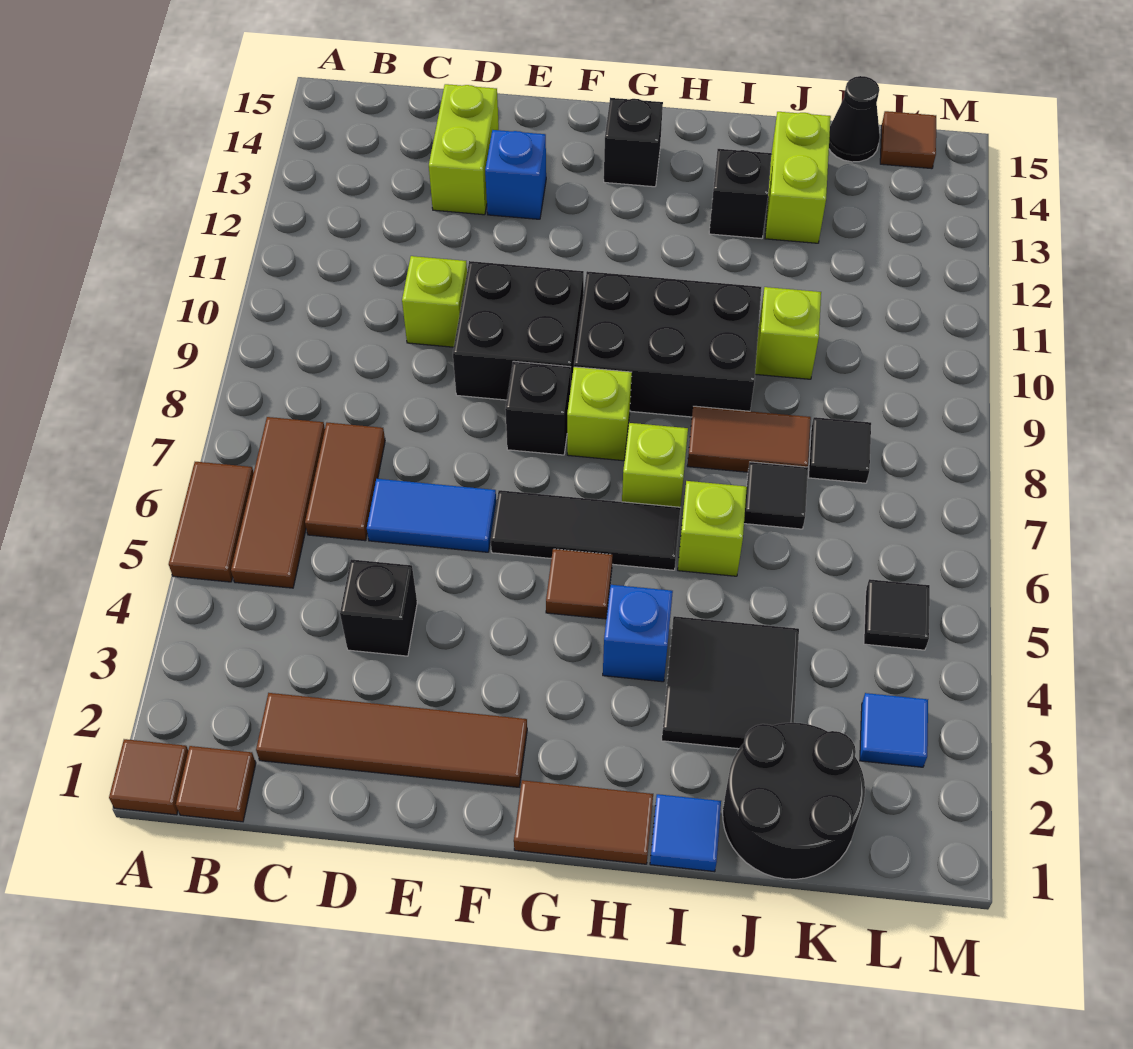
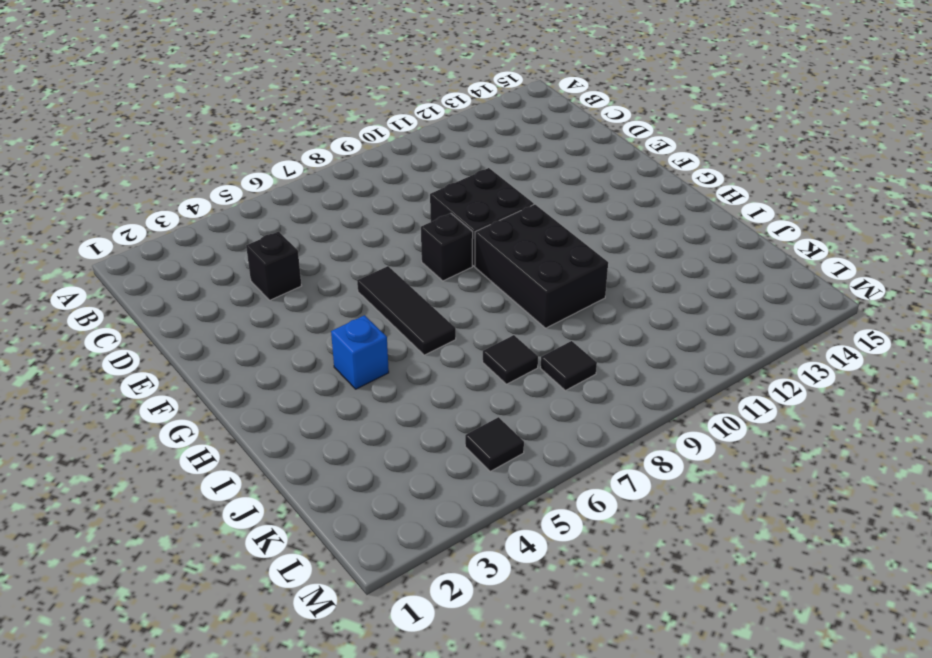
none -> brown 1x1 tile [109,739,188,815]
none -> brown 1x2 tile [169,462,254,582]
none -> brown 1x1 tile [176,746,256,822]
none -> brown 1x3 tile [231,417,325,588]

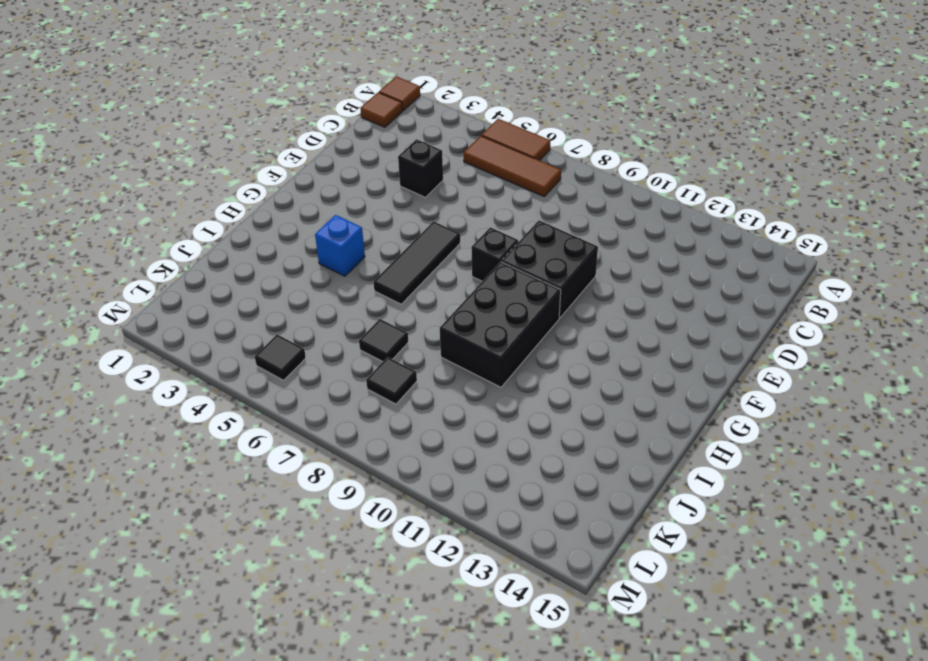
none -> brown 1x4 tile [256,693,527,787]
none -> brown 1x2 tile [305,423,385,541]
none -> blue 1x2 tile [367,479,496,552]
none -> lime 1x1 brick [402,256,467,347]

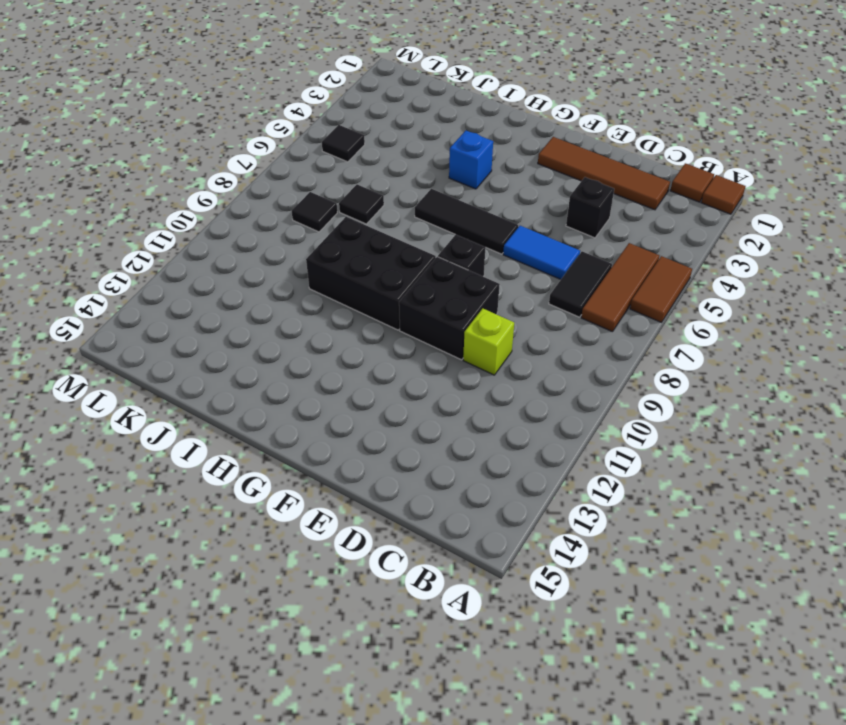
black 1x2 tile [549,251,612,317] -> brown 1x2 tile [305,423,385,541]
none -> lime 1x2 brick [429,84,499,215]
none -> blue 1x1 brick [485,130,546,219]
none -> brown 1x2 tile [514,780,653,864]
none -> brown 1x1 tile [546,549,613,619]

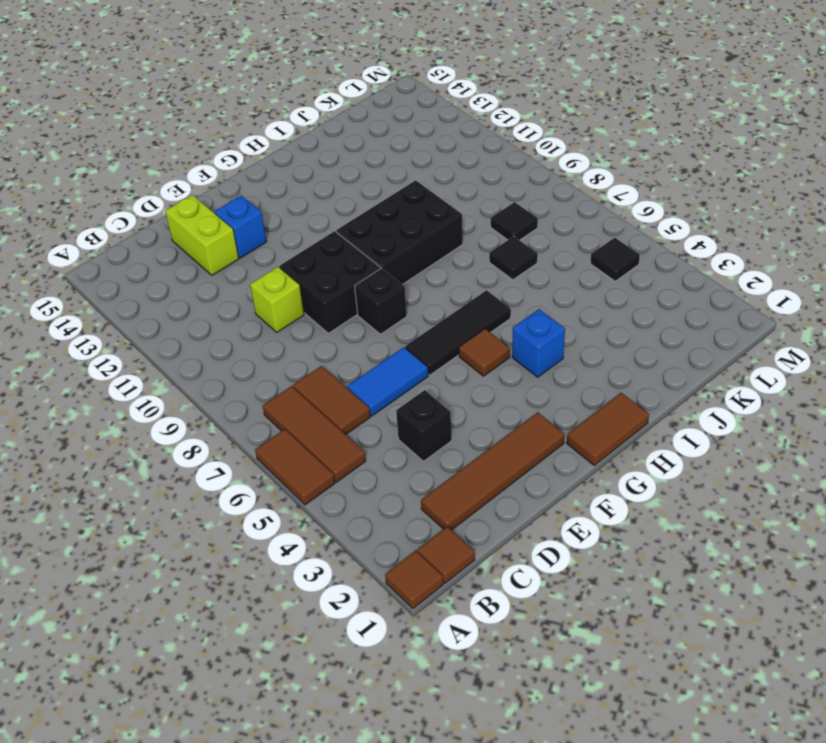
none -> lime 1x1 brick [567,367,632,461]
none -> black 1x1 brick [604,98,663,187]
none -> lime 1x1 brick [622,423,688,507]
none -> blue 1x1 tile [650,794,721,872]

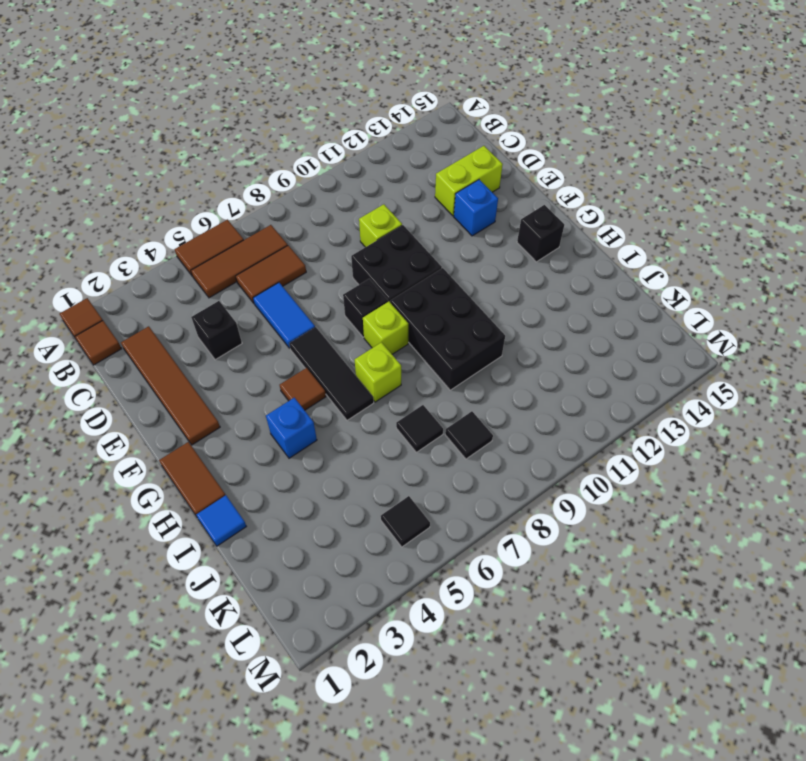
none -> black 2x2 tile [662,616,799,749]
none -> lime 1x1 brick [678,481,747,576]
none -> brown 1x2 tile [687,406,811,472]
none -> black 1x1 brick [709,149,771,239]

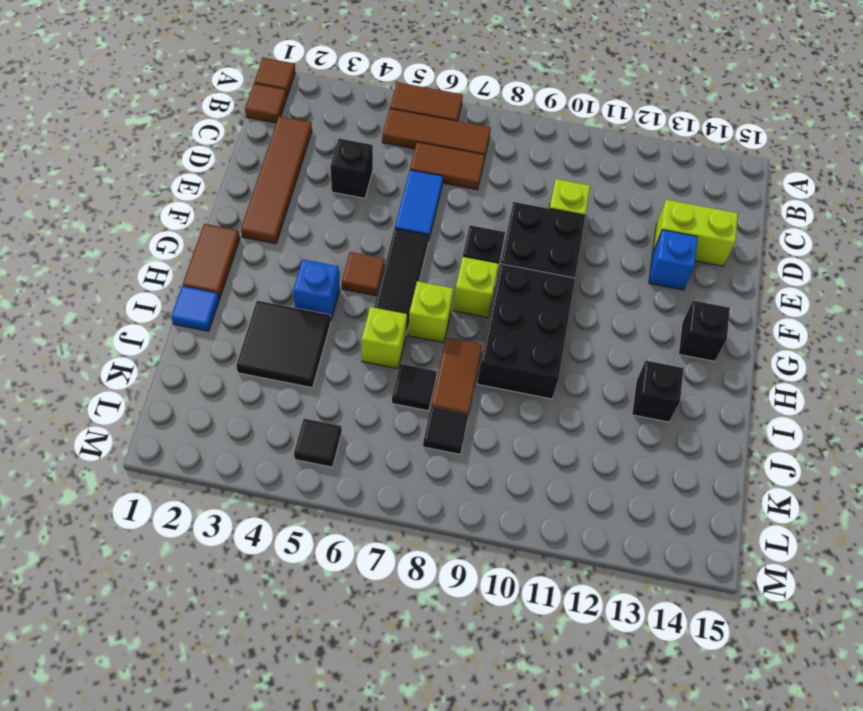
none -> black 2x2 round brick [723,723,865,879]
none -> lime 1x1 brick [755,287,821,379]
none -> lime 1x2 brick [765,112,831,243]
none -> black 1x1 cone [829,76,880,162]

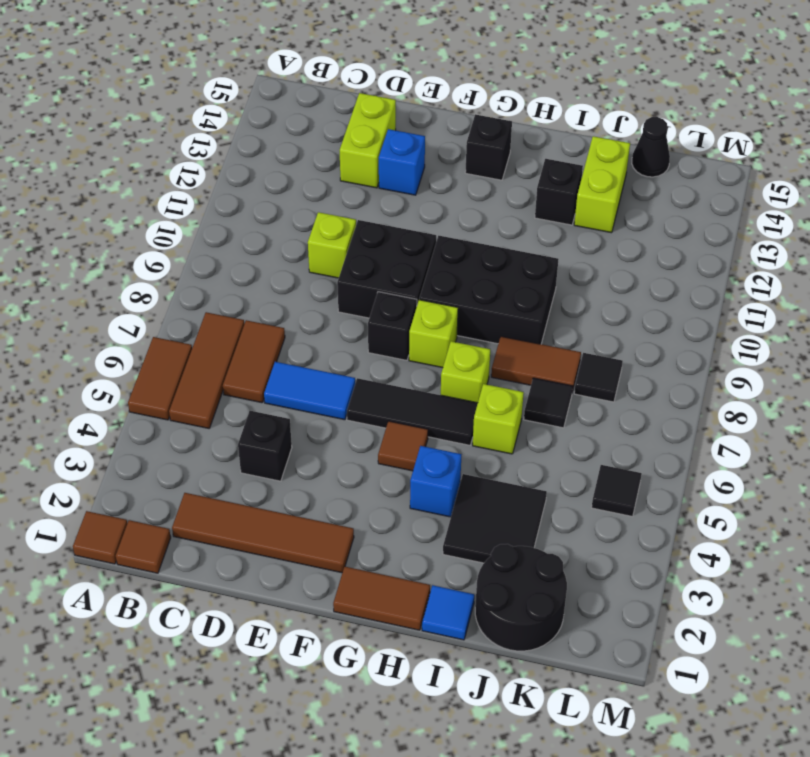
none -> lime 1x1 brick [755,287,821,379]
none -> blue 1x1 tile [860,693,928,767]
none -> brown 1x1 tile [880,111,936,169]

